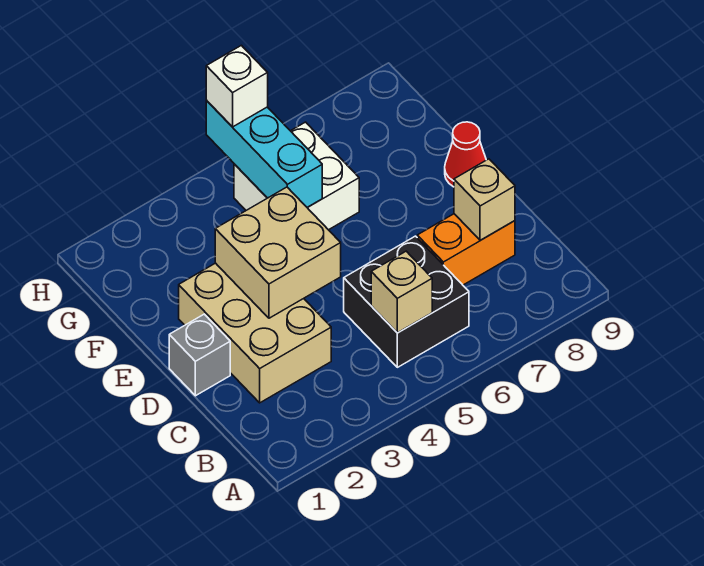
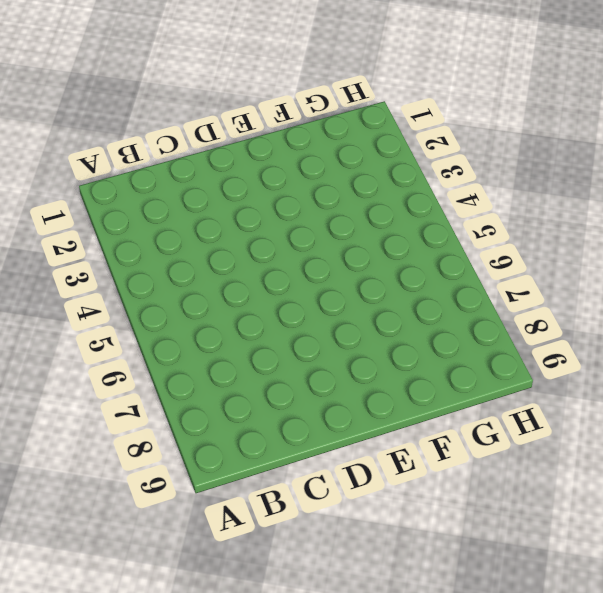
none -> black 2x2 brick [344,236,469,367]
none -> tan 2x3 brick [179,263,331,403]

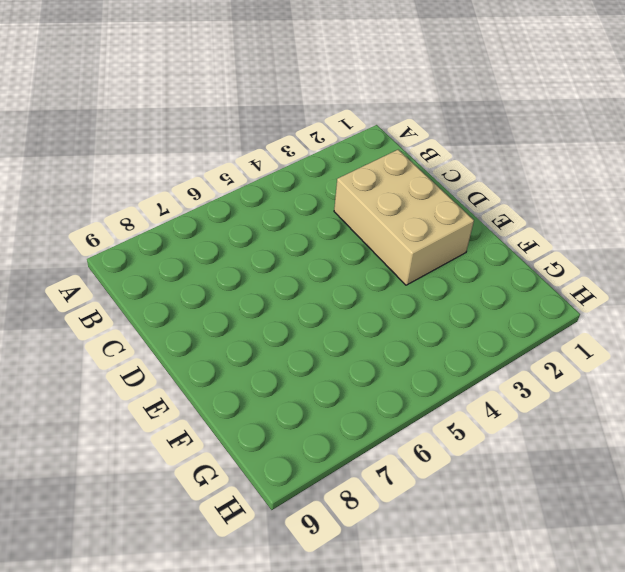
none -> black 2x2 brick [344,236,469,367]
none -> orange 1x2 brick [417,214,515,285]

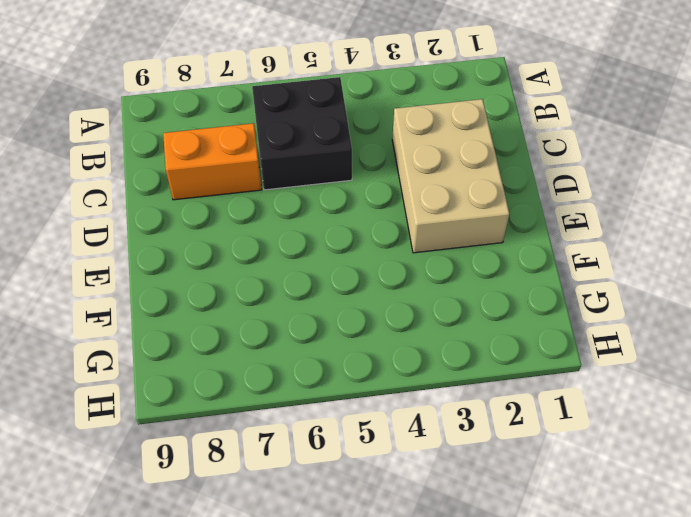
none -> grey 1x1 brick [169,314,230,396]
none -> red 1x1 cone [445,122,486,187]

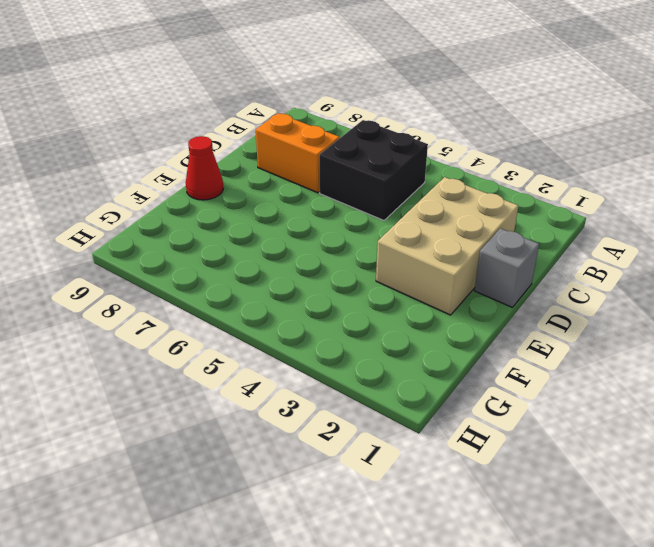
none -> white 2x2 brick [234,122,359,230]
none -> tan 1x1 brick [371,251,432,333]

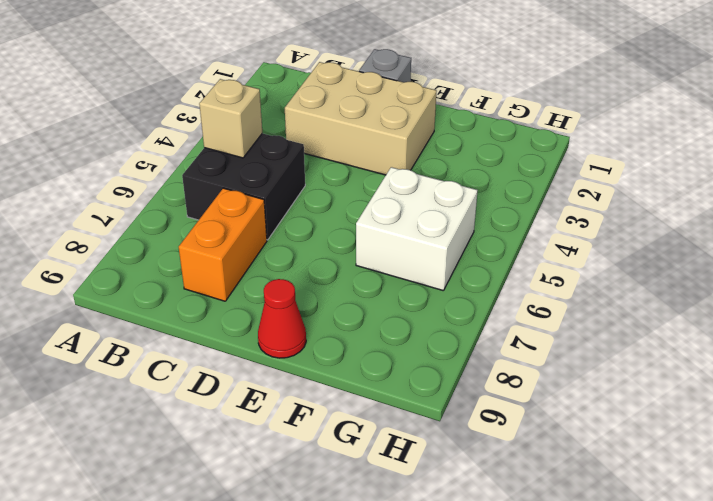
none -> tan 1x1 brick [454,159,515,240]
none -> tan 2x2 brick [215,187,341,318]

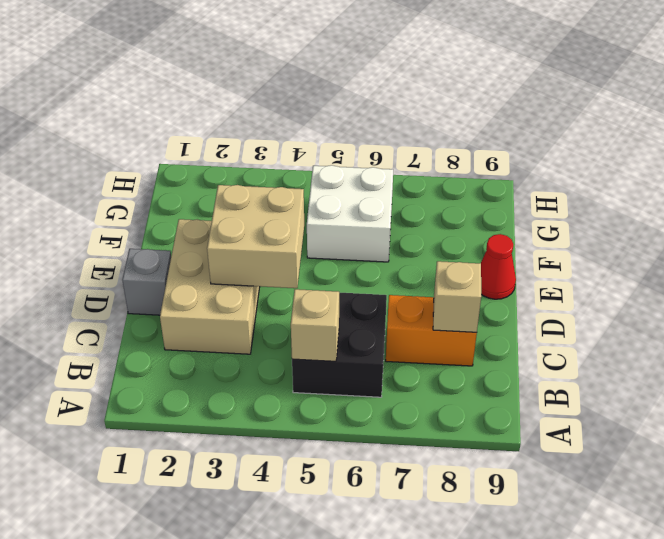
none -> cyan 1x3 brick [206,101,322,207]
none -> white 1x1 brick [206,45,268,127]

